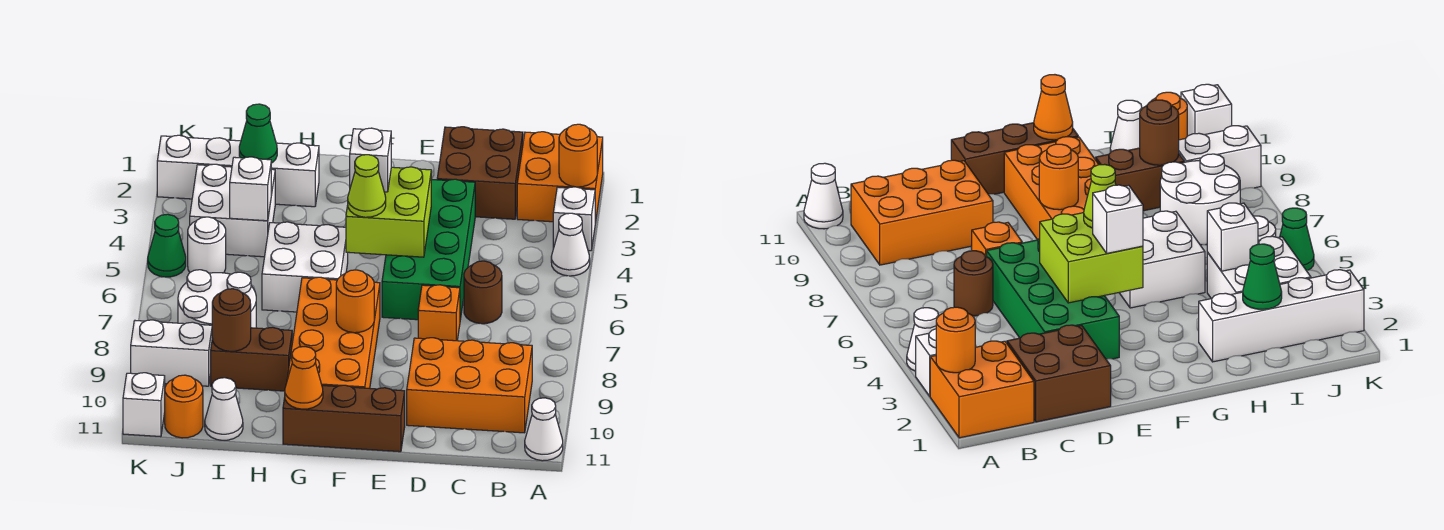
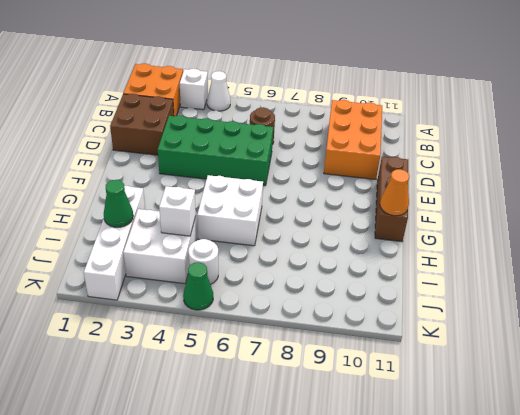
none -> white 1x1 cone [525,398,563,461]
none -> orange 1x1 brick [418,285,460,341]
none -> orange 2x4 brick [287,277,380,388]
none -> brown 1x2 brick [211,327,292,391]

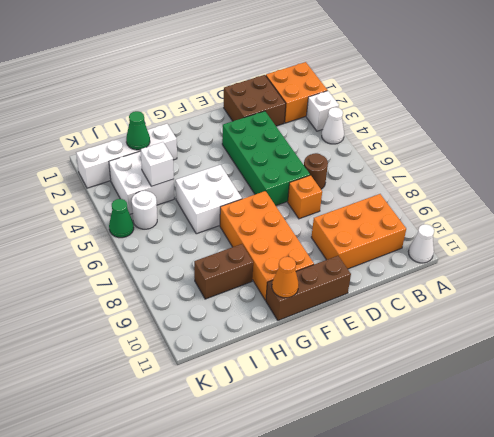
none -> white 2x2 round brick [178,270,256,328]
none -> white 1x1 cone [205,378,243,440]
none -> white 1x2 brick [131,320,212,386]
none -> orange 1x1 round brick [165,375,203,438]

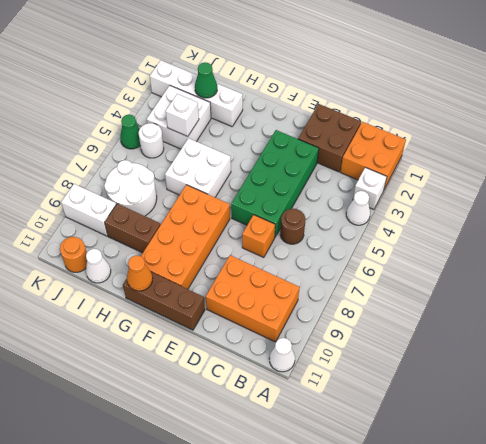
none -> white 1x1 brick [123,373,165,437]
none -> orange 1x1 round brick [559,124,597,187]
none -> lime 2x2 brick [346,167,431,257]
none -> orange 1x1 round brick [336,270,374,333]

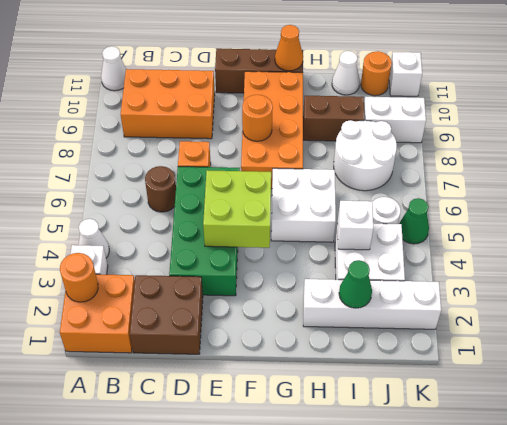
none -> brown 1x1 round brick [212,289,251,351]
none -> white 1x1 brick [350,128,391,192]
none -> lime 1x1 cone [348,155,386,217]

